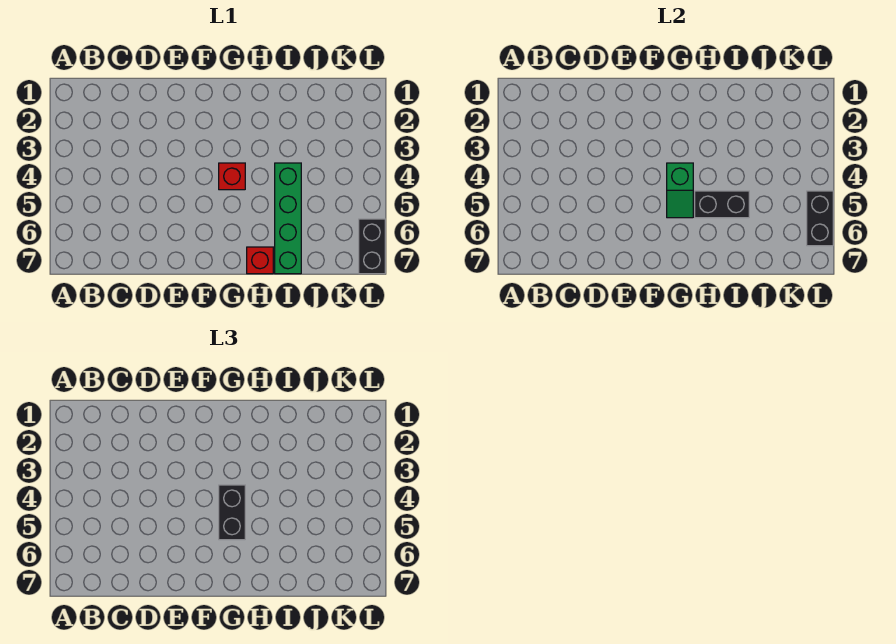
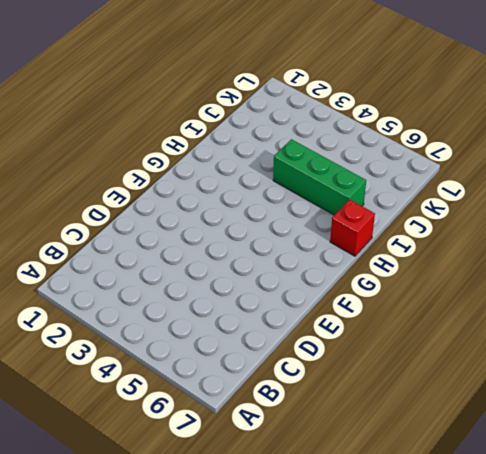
green 1x3 brick [273,139,366,215] -> green 1x4 brick [275,163,301,274]
none -> red 1x1 brick [219,163,245,190]
none -> black 1x2 brick [359,219,385,274]

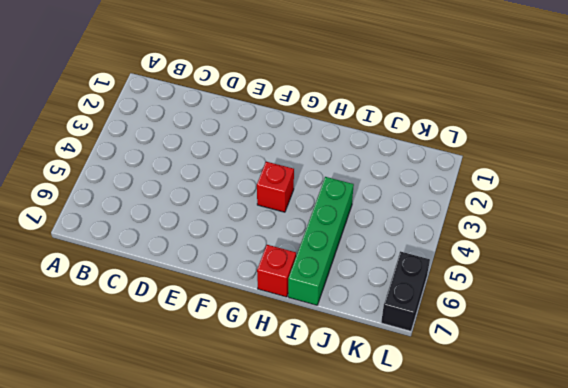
none -> green 1x2 slope [667,163,693,218]
none -> black 1x2 brick [695,191,749,218]

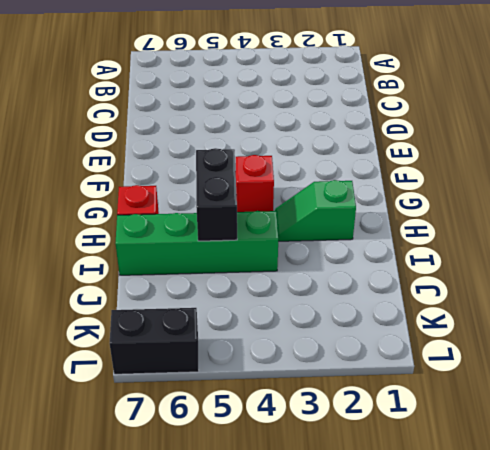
green 1x2 slope [275,180,356,241] -> green 1x2 slope moved to [667,163,693,218]
none -> black 1x2 brick [807,191,833,246]
none -> black 1x2 brick [219,485,245,540]

